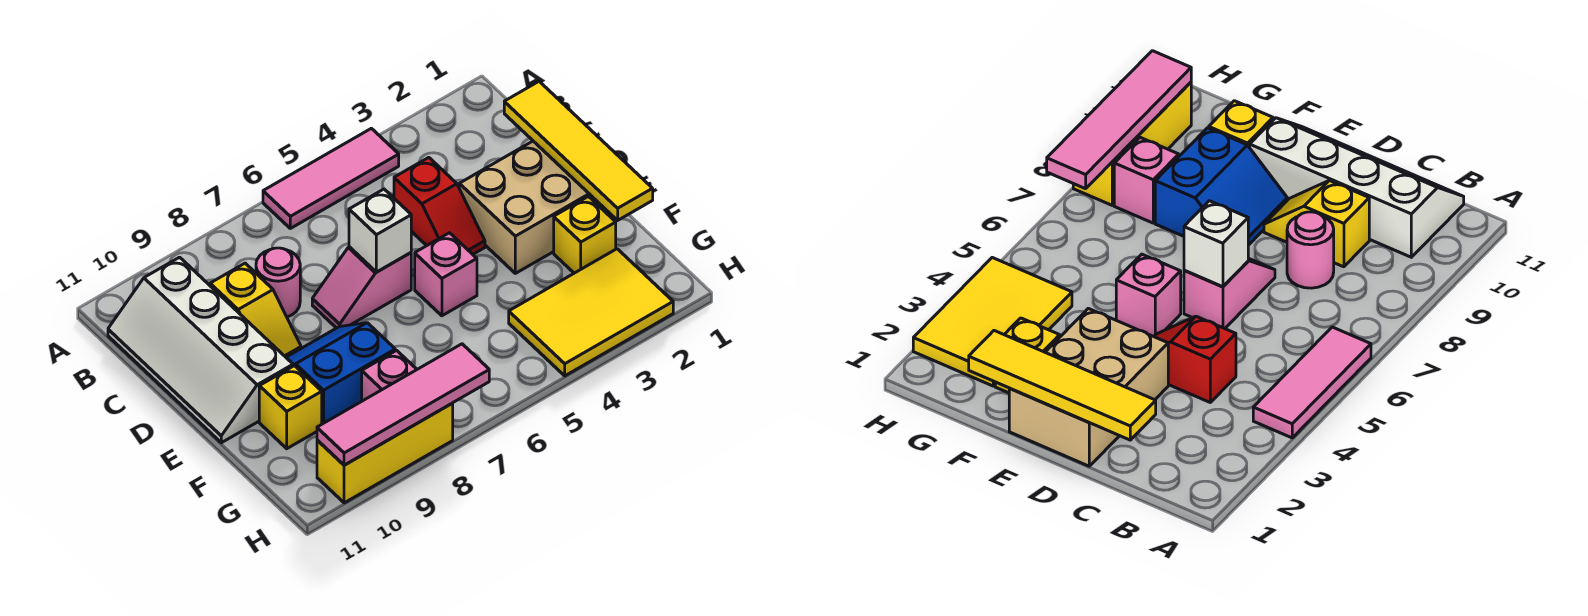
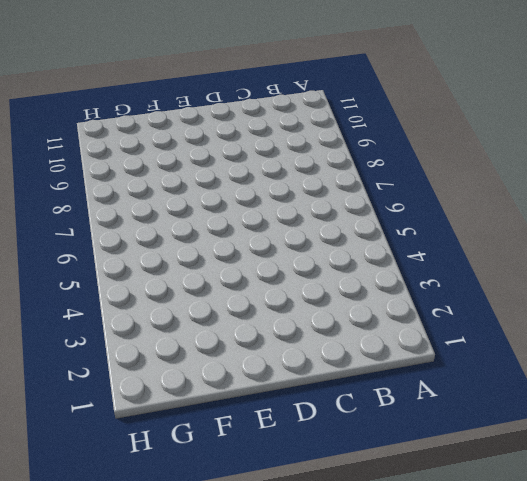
none -> pink 1x3 tile [263,128,399,228]
none -> white 2x4 slope [108,257,293,443]
none -> red 1x2 slope [394,157,485,254]

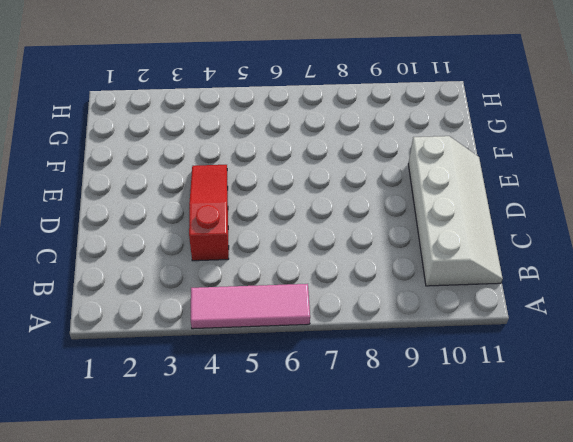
red 1x3 slope [189,165,229,261] -> red 1x2 slope [394,157,485,254]
none -> pink 1x1 round brick [256,248,300,317]
none -> yellow 1x2 slope [210,263,301,357]
none -> tan 2x3 brick [459,141,613,273]

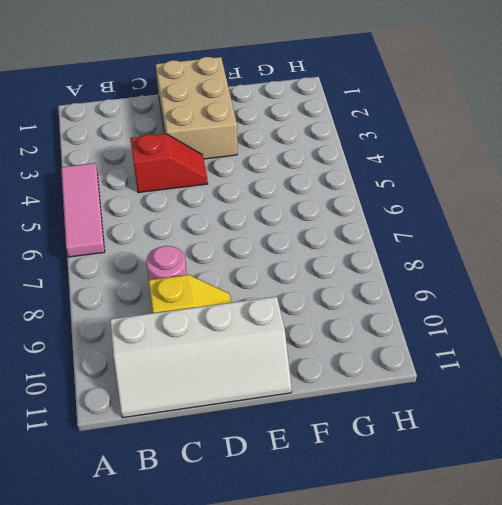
none -> pink 1x2 slope [312,247,411,328]
none -> pink 1x1 brick [415,233,477,316]
none -> blue 2x2 slope [286,323,395,424]

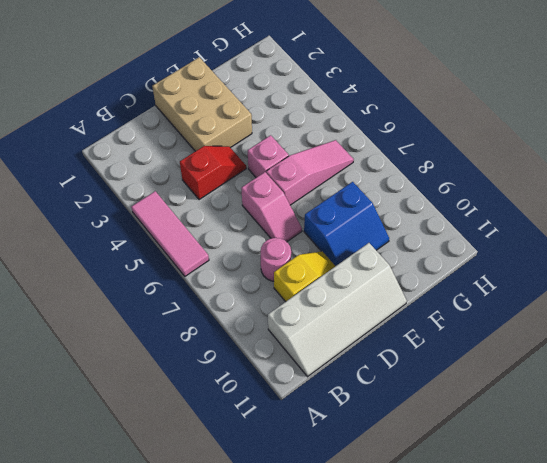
pink 1x3 slope [266,140,354,205] -> none
blue 2x2 slope [304,182,389,266] -> blue 2x2 slope turned to [286,323,395,424]
none -> yellow 1x1 brick [554,196,616,273]
none -> yellow 1x1 brick [259,366,322,449]
none -> yellow 2x3 tile [509,249,673,376]

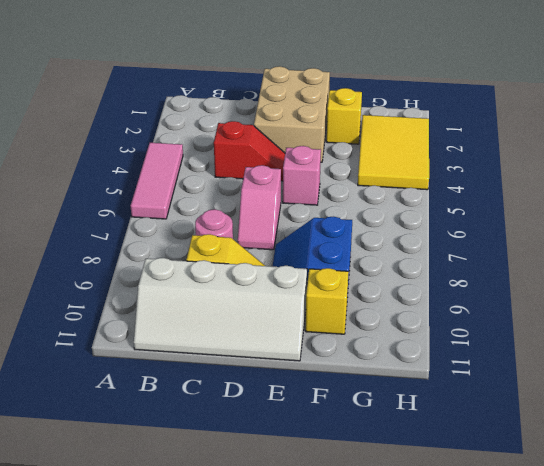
none -> pink 1x1 brick [362,350,417,401]
none -> yellow 1x3 brick [317,403,453,503]
none -> yellow 1x4 tile [504,82,653,220]

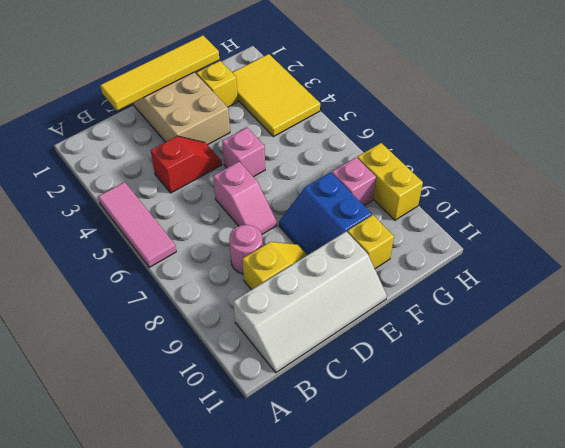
yellow 1x2 brick [357,143,423,220] -> yellow 1x3 brick [317,403,453,503]
none -> white 1x1 brick [349,189,411,272]
none -> pink 1x4 tile [317,344,489,465]

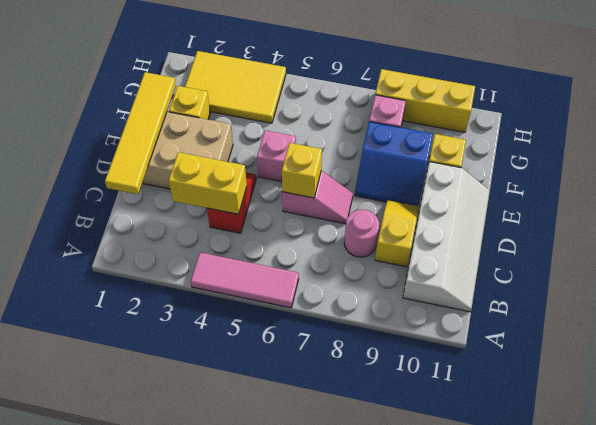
yellow 1x2 brick [169,152,247,214] -> none
yellow 1x1 brick [282,143,322,198] -> white 1x1 brick [349,189,411,272]
none -> pink 1x4 tile [317,344,489,465]

